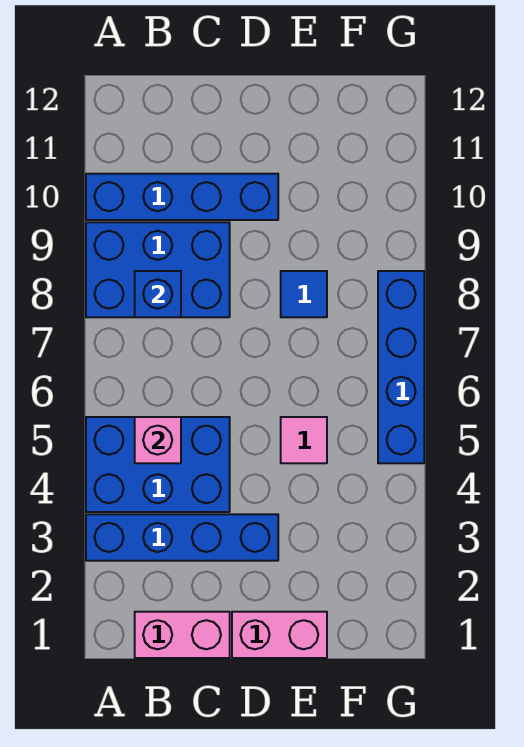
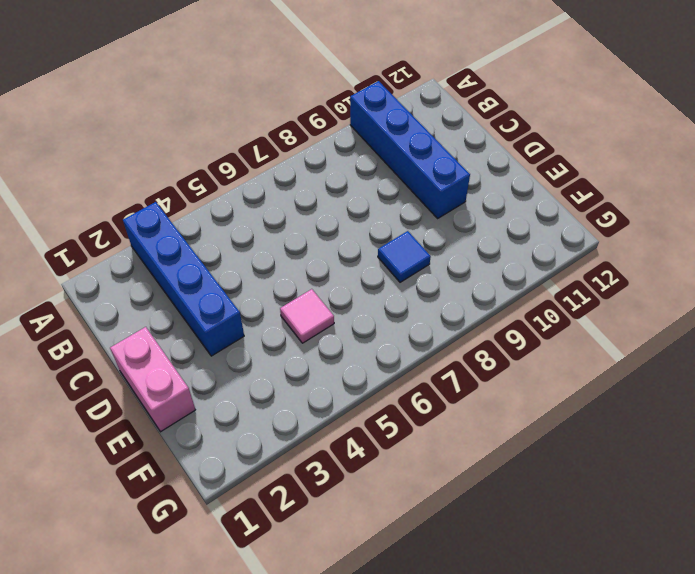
none -> blue 2x3 brick [86,417,230,512]
none -> blue 2x3 brick [86,222,230,317]

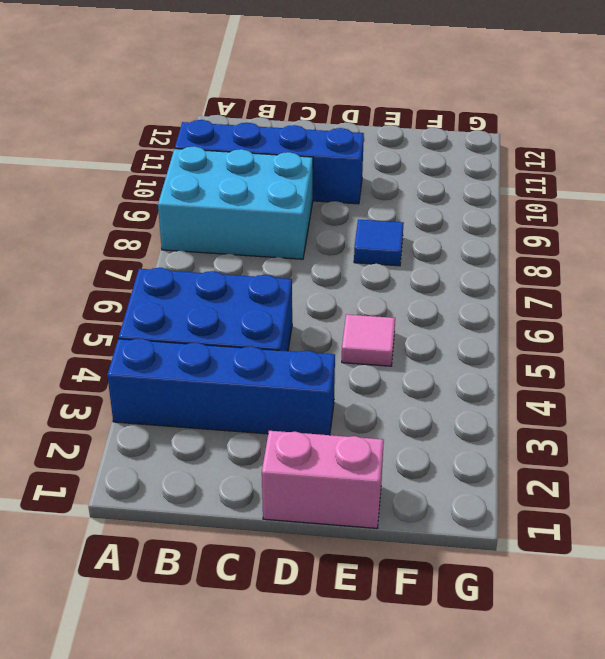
cyan 2x3 brick [158,146,313,259] -> blue 2x3 brick [86,222,230,317]
none -> pink 1x2 brick [135,612,230,658]
none -> blue 1x4 brick [378,271,424,463]

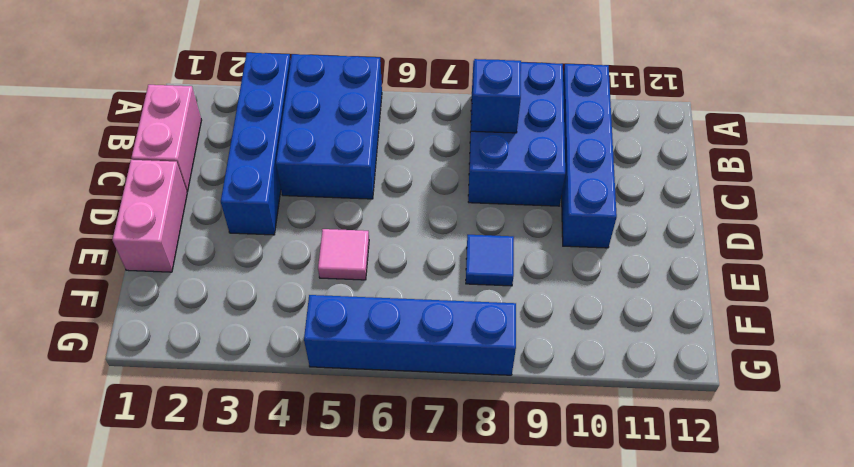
none -> pink 1x1 brick [135,417,181,463]

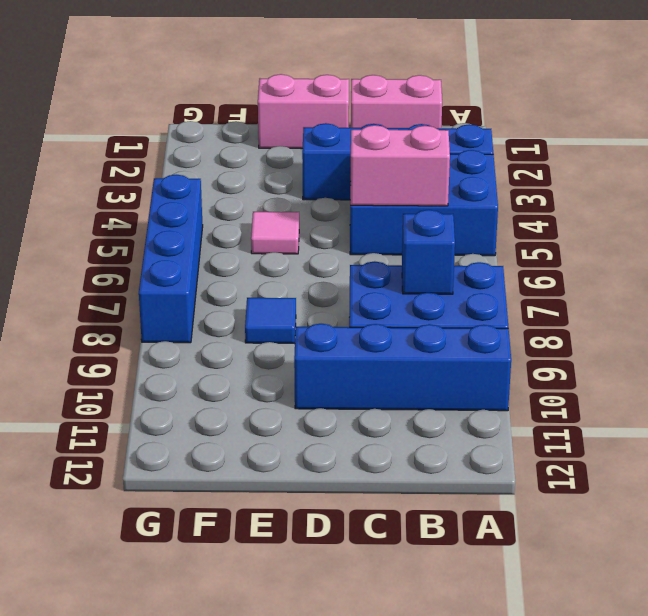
pink 1x2 brick [350,125,450,206] -> pink 1x1 brick [135,417,181,463]

